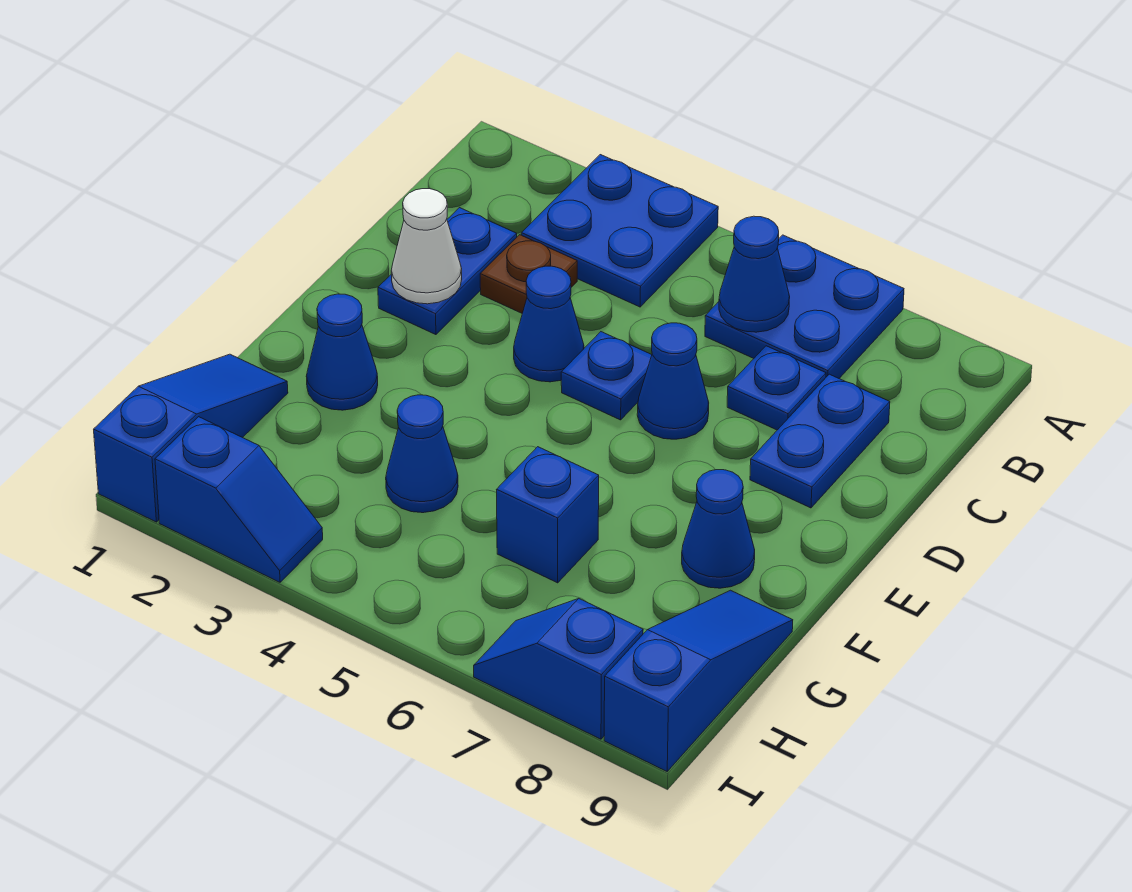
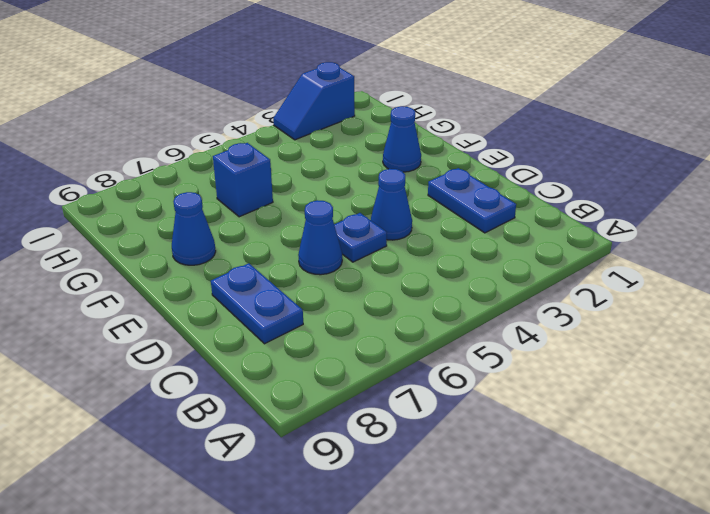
none -> blue 2x2 plate [521,155,718,307]
none -> blue 2x2 plate [705,235,904,378]
none -> brown 1x1 plate [480,235,577,313]

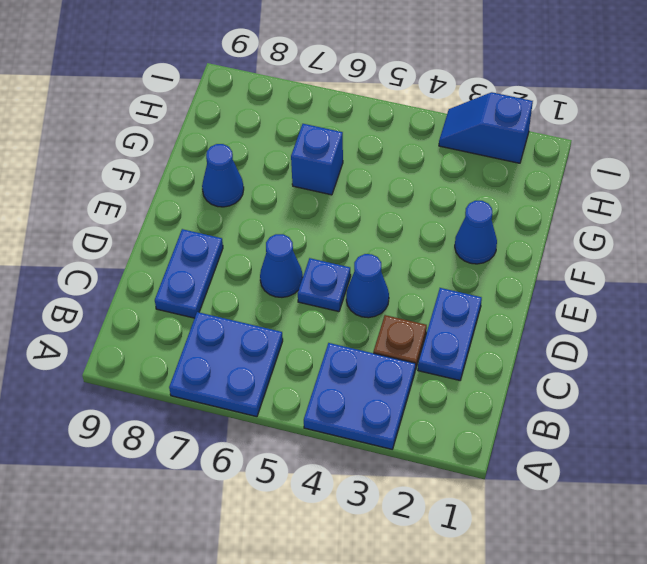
none -> blue 1x1 plate [727,346,826,430]
none -> blue 1x3 slope [94,354,288,522]
none -> blue 1x1 cone [386,395,458,513]

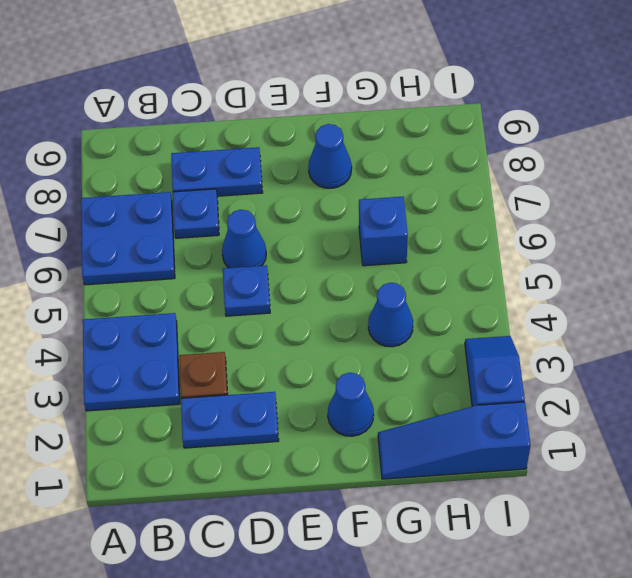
none -> blue 1x1 cone [514,266,584,382]
none -> blue 1x3 slope [604,590,793,771]
none -> blue 1x2 slope [474,599,643,739]

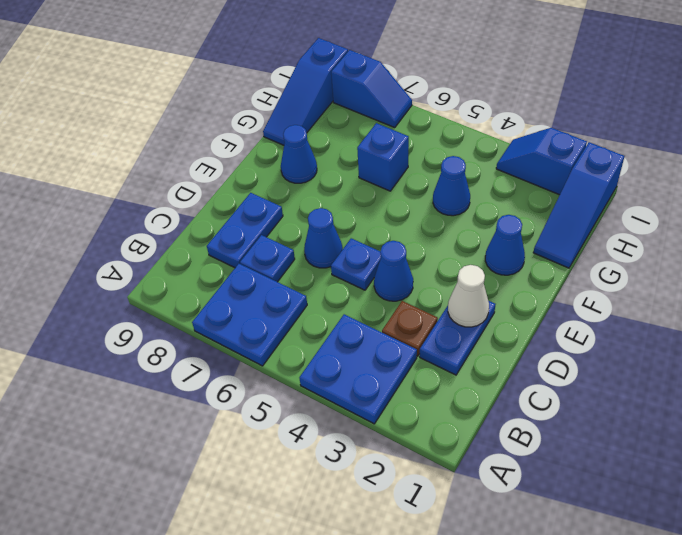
none -> blue 1x1 cone [719,216,790,332]

